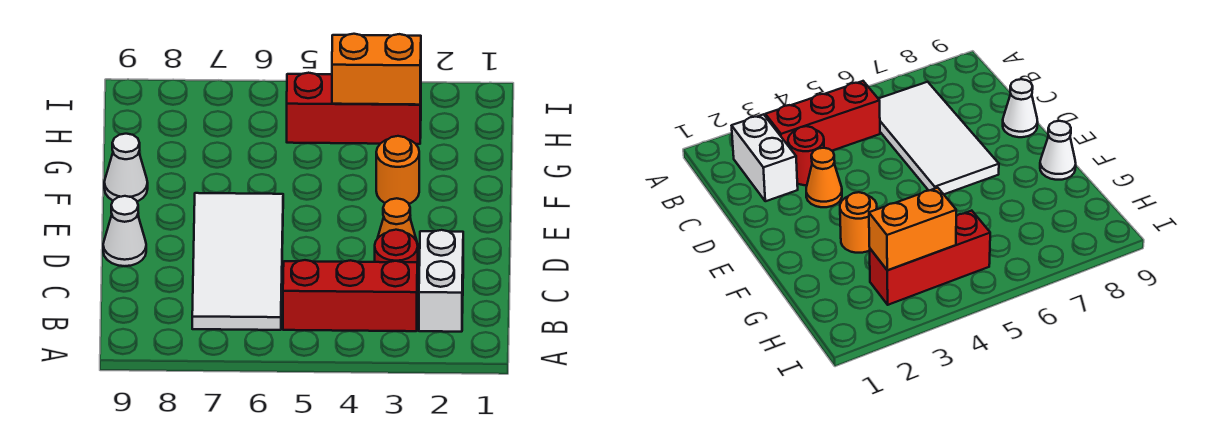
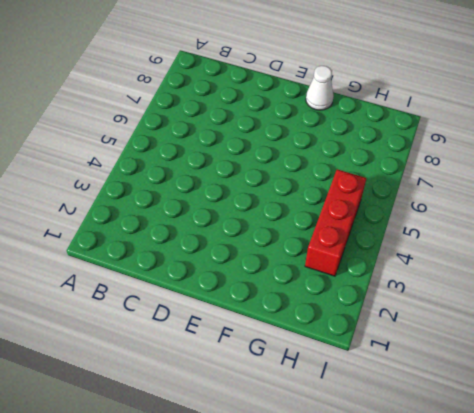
none -> white 1x2 brick [419,230,463,332]
none -> red 1x3 brick [283,260,417,331]

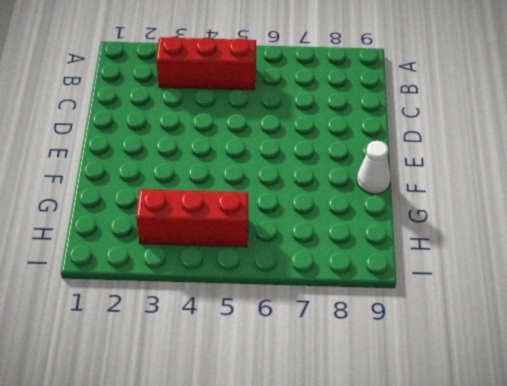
none -> white 1x2 brick [419,230,463,332]
none -> white 2x4 tile [192,193,283,330]

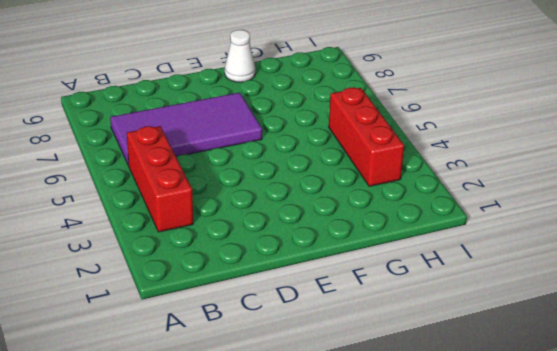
purple 2x4 tile [110,93,262,166] -> white 2x4 tile [192,193,283,330]
none -> white 1x2 brick [419,230,463,332]
none -> red 1x1 round brick [375,230,418,286]

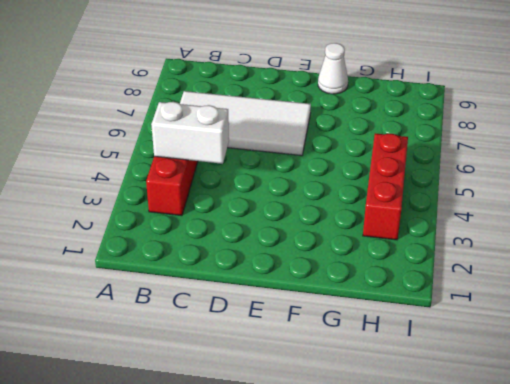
white 1x2 brick [151,102,229,164] -> white 1x2 brick moved to [419,230,463,332]
none -> red 1x1 round brick [375,230,418,286]
none -> orange 1x1 cone [378,198,418,245]

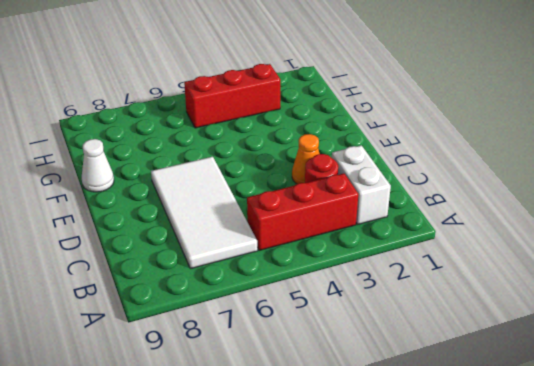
none -> white 1x1 cone [103,196,146,266]
none -> orange 1x1 round brick [376,136,419,204]

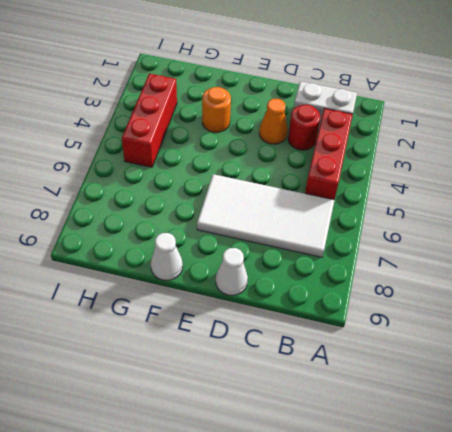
none -> orange 1x2 brick [332,34,421,105]

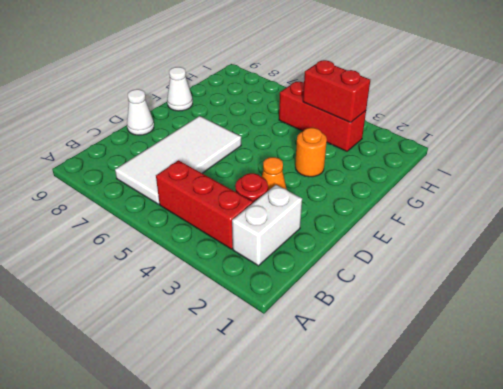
red 1x2 brick [303,60,370,123] -> orange 1x2 brick [332,34,421,105]

